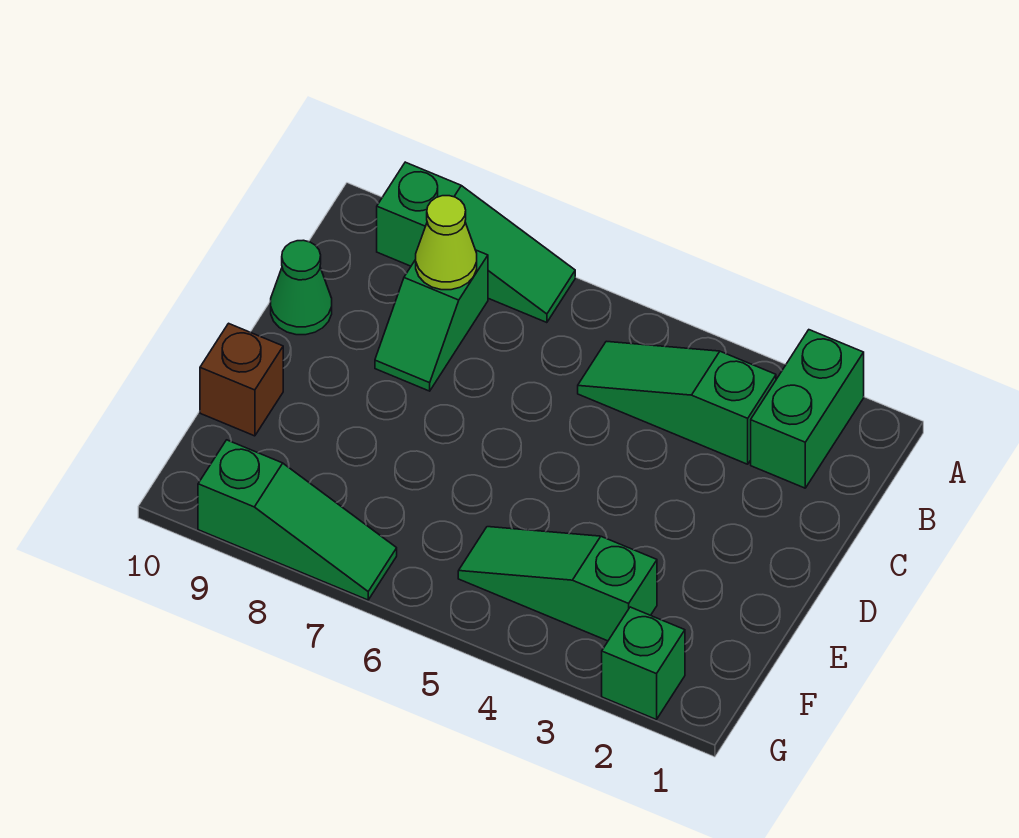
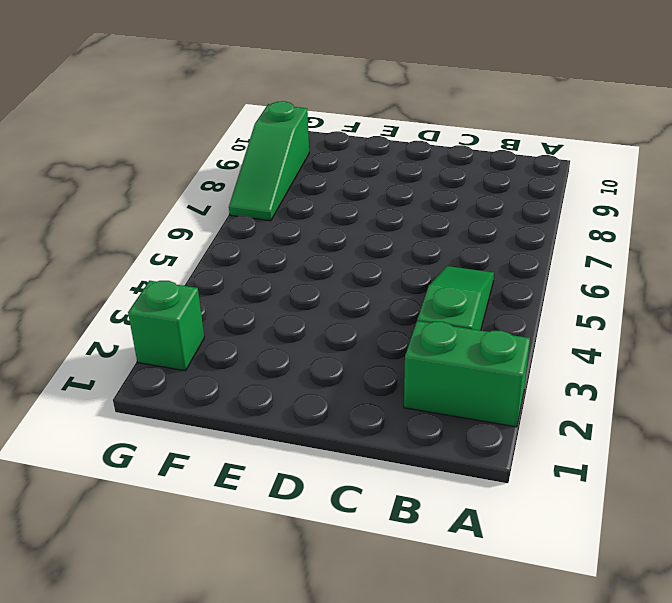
none -> green 1x3 slope [377,162,575,323]
none -> green 1x2 slope [375,250,488,391]

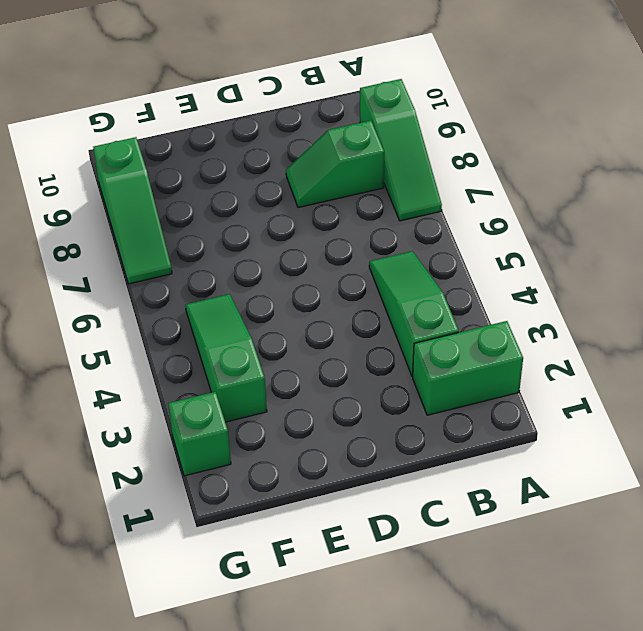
none -> green 1x1 cone [271,240,332,335]
none -> brown 1x1 brick [200,323,283,436]

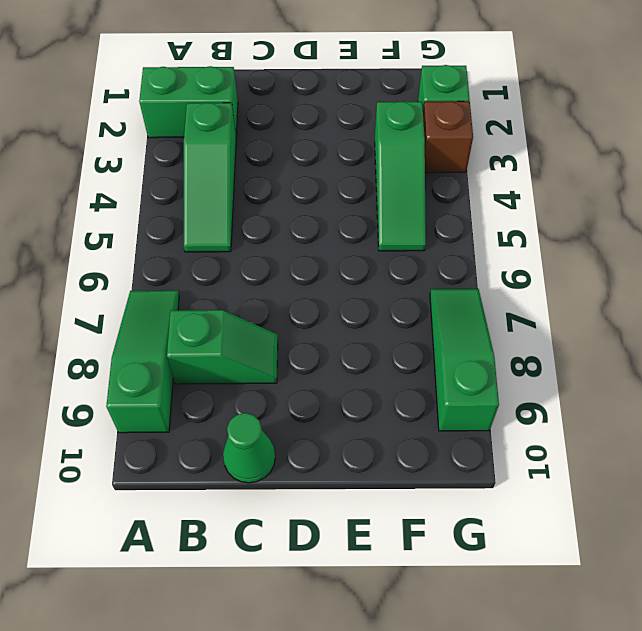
brown 1x1 brick [423,101,473,173] -> brown 1x1 brick moved to [200,323,283,436]
none -> lime 1x1 cone [416,196,477,290]

